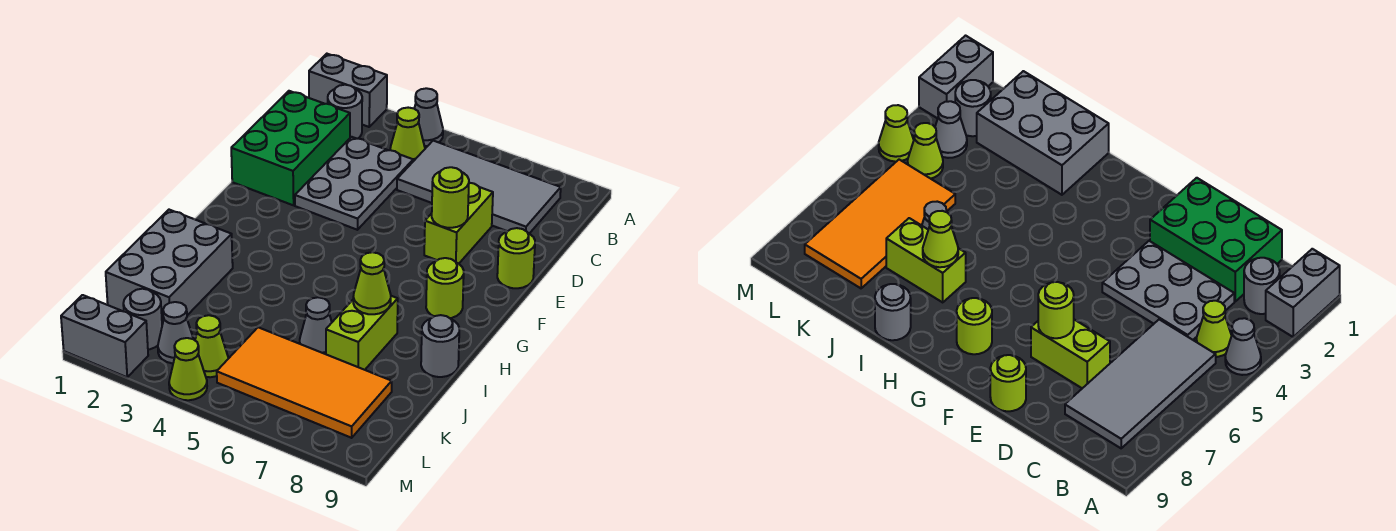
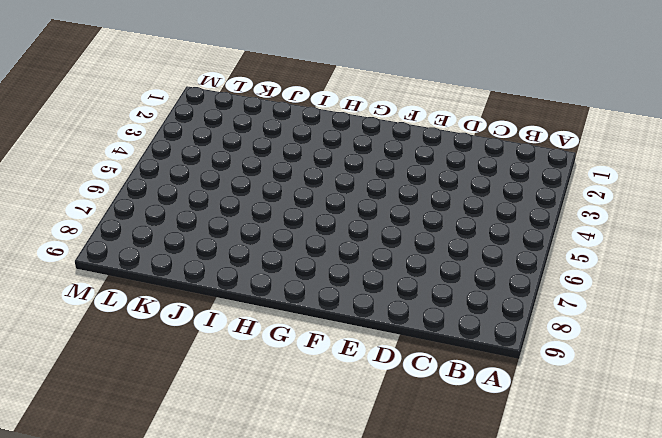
none -> grey 1x2 brick [309,54,387,127]
none -> grey 1x1 cone [414,88,443,146]
none -> grey 1x1 round brick [328,85,362,139]

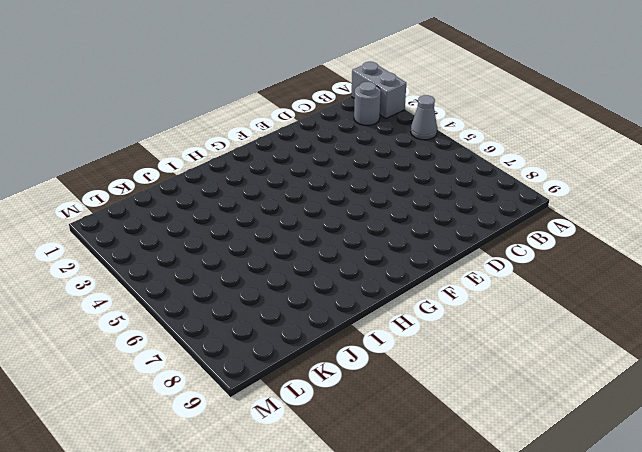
none -> lime 1x1 cone [390,108,425,161]
none -> grey 2x4 tile [397,141,561,233]
none -> green 2x3 brick [231,91,350,205]

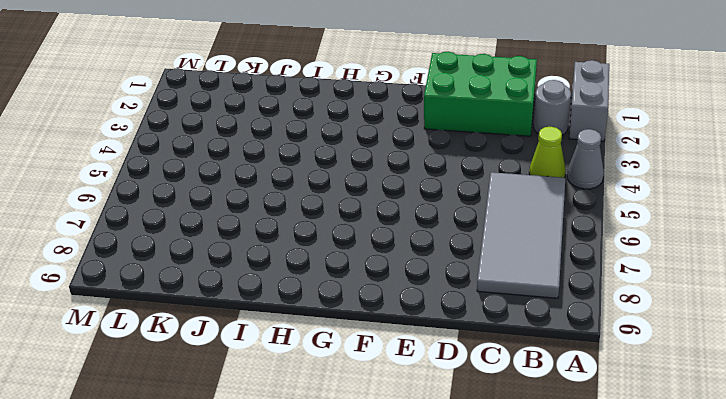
none -> grey 2x3 plate [295,137,413,230]
none -> lime 1x2 brick [424,183,493,264]
none -> lime 1x1 round brick [497,228,535,288]

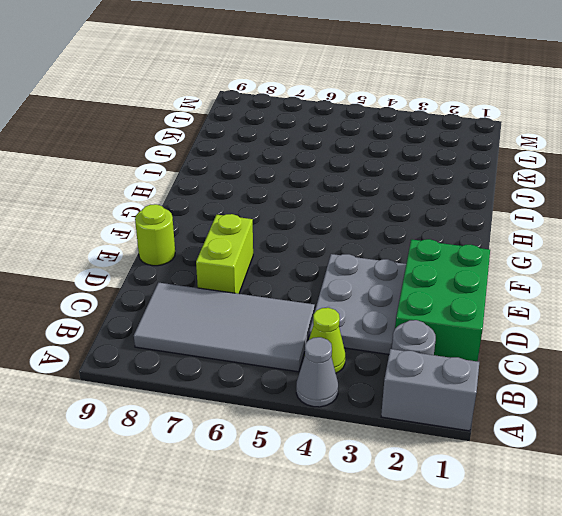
none -> lime 1x1 round brick [426,258,464,318]
none -> grey 2x3 brick [106,210,233,325]
none -> lime 1x2 brick [326,296,398,370]

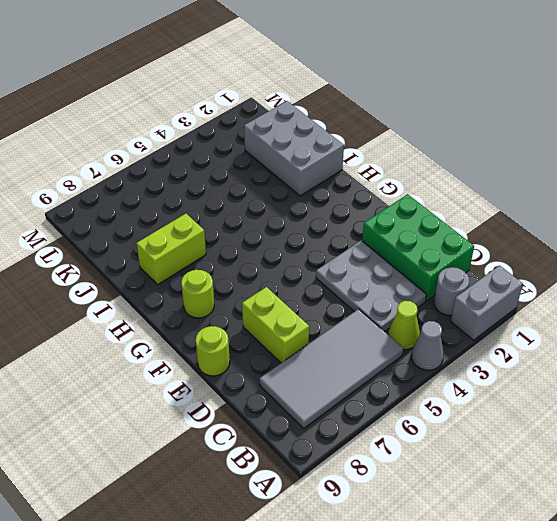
lime 1x2 brick [137,214,206,284] -> lime 1x2 brick turned to [326,296,398,370]
none -> grey 1x1 round brick [421,315,459,377]
none -> grey 1x1 cone [300,297,332,354]
none -> orange 2x4 tile [217,327,392,438]

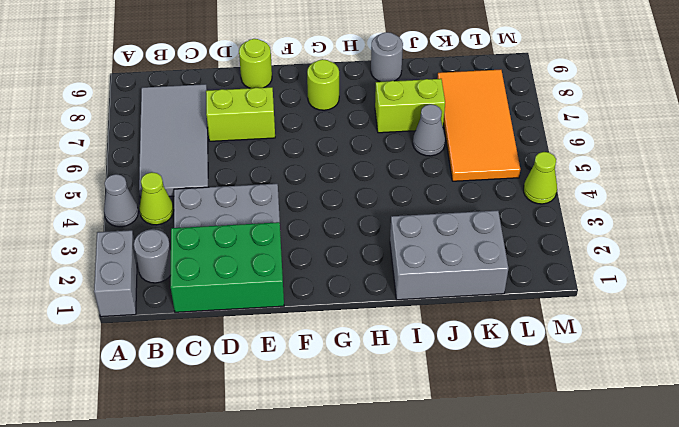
none -> grey 1x1 round brick [123,289,162,350]
none -> grey 1x1 cone [158,302,193,363]
none -> lime 1x1 cone [195,315,228,377]

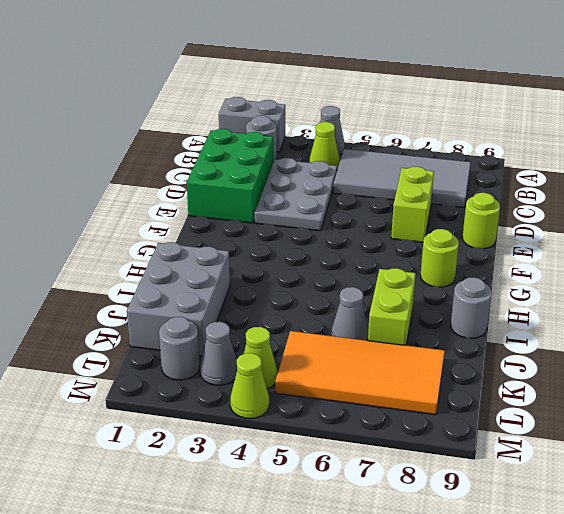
none -> grey 1x2 brick [61,295,148,377]
none -> lime 1x1 round brick [432,167,469,228]
none -> lime 1x1 cone [353,252,391,314]

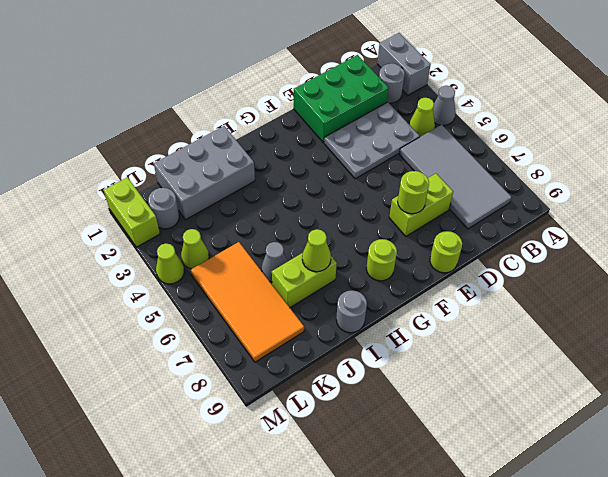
lime 1x2 brick [104,177,160,247] -> grey 1x2 brick [61,295,148,377]
none -> grey 1x1 cone [158,302,193,363]

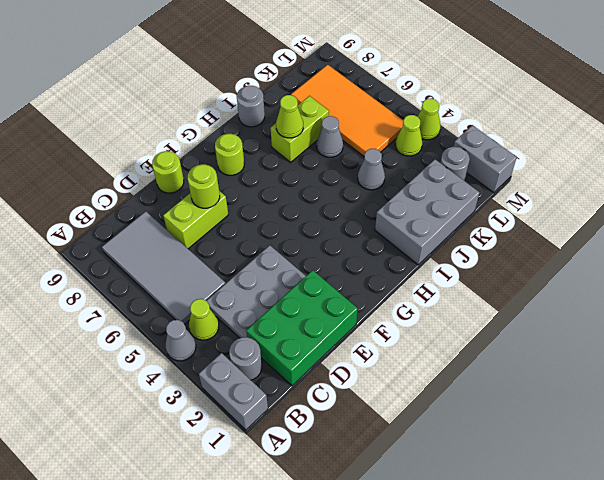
grey 1x1 cone [358,149,385,190] -> grey 1x1 cone moved to [158,302,193,363]

